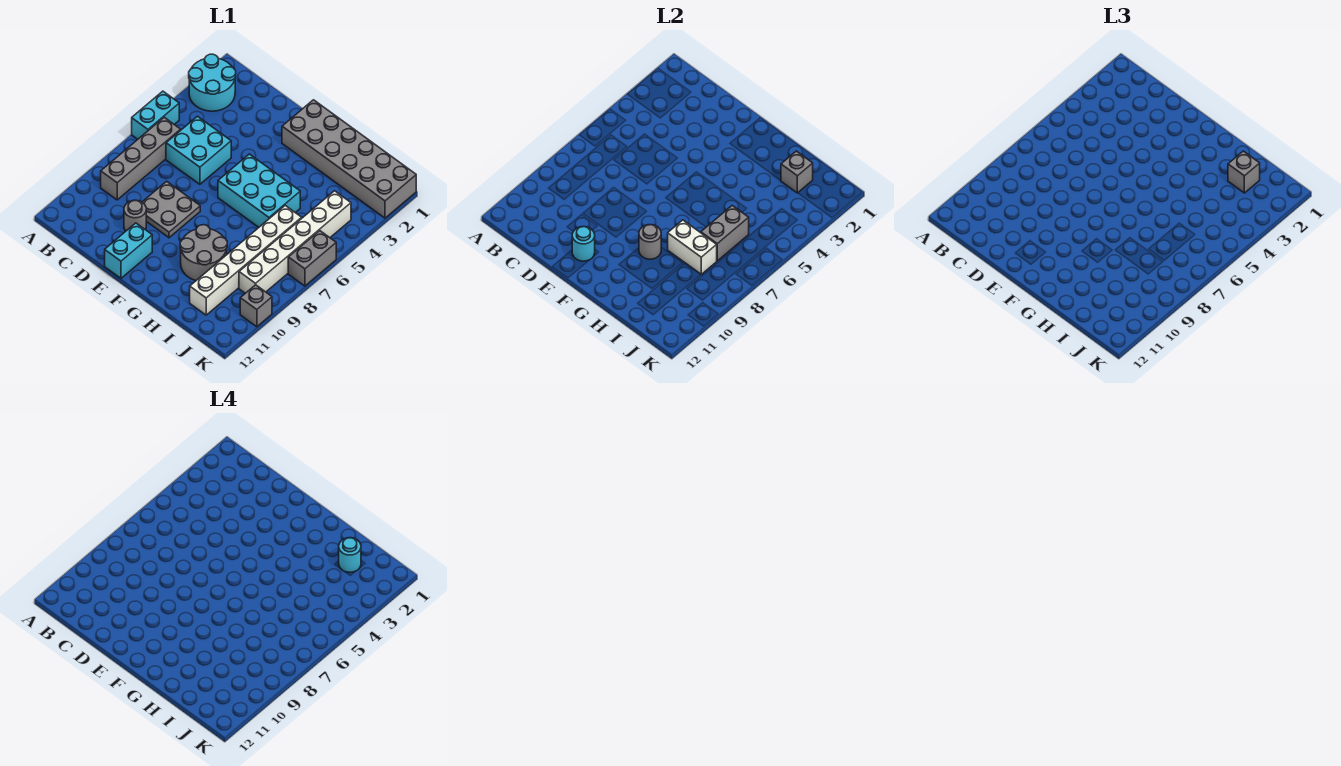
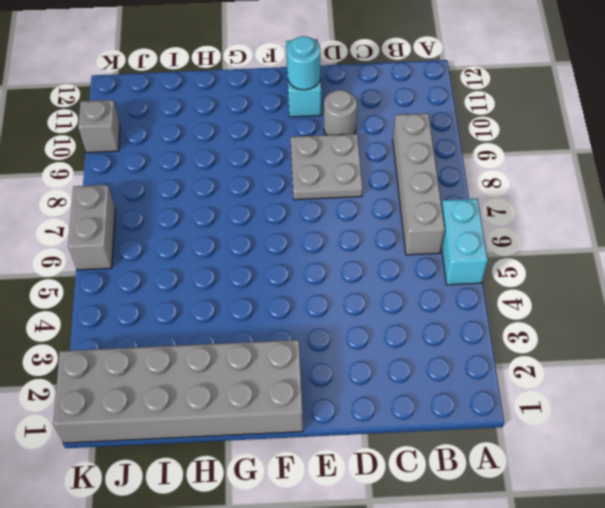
none -> cyan 2x2 round brick [189,54,236,111]
none -> cyan 2x2 brick [166,116,231,184]
none -> cyan 2x3 brick [218,154,300,227]

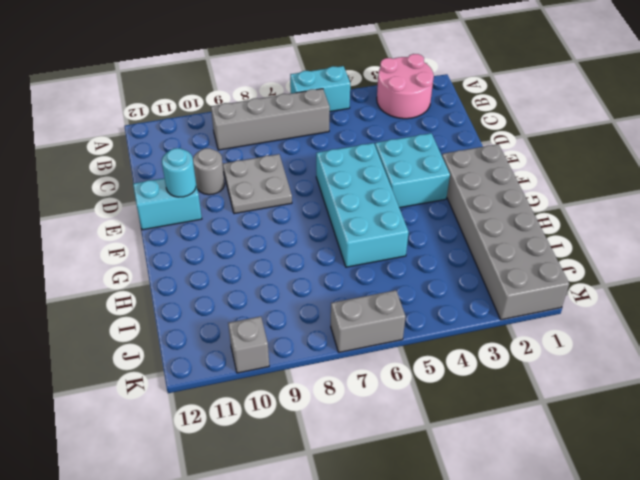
pink 2x2 round brick [377,54,434,119] -> cyan 2x2 round brick [189,54,236,111]
cyan 2x2 brick [375,133,450,208] -> cyan 2x2 brick moved to [166,116,231,184]
cyan 2x4 brick [316,143,409,267] -> cyan 2x3 brick [218,154,300,227]
none -> grey 2x2 round brick [180,225,227,281]
none -> white 1x6 brick [190,206,302,315]
none -> white 1x6 brick [239,191,351,293]

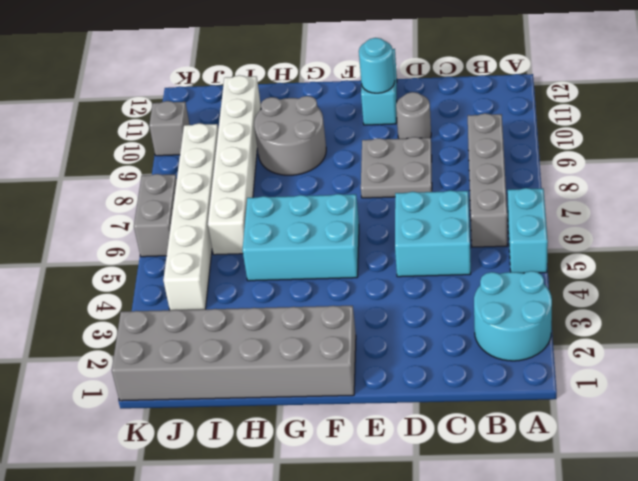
none -> grey 1x1 round brick [639,225,661,259]
none -> white 1x2 brick [668,220,717,274]
none -> grey 1x1 brick [781,151,813,193]

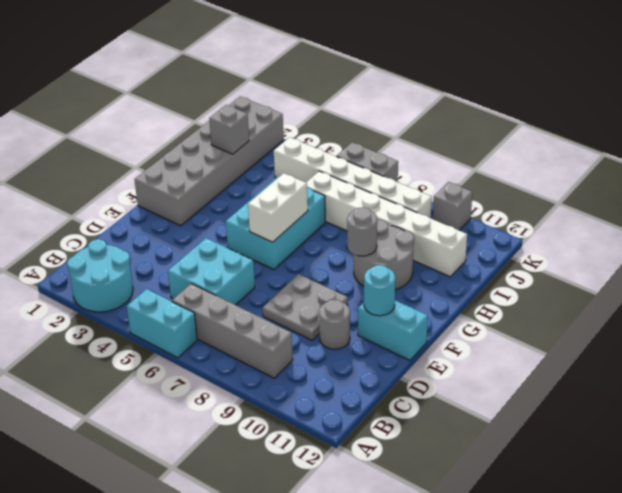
white 1x2 brick [248,173,308,242] -> white 1x2 brick moved to [668,220,717,274]
none -> grey 1x2 brick [701,206,749,261]
none -> grey 1x1 brick [1228,151,1260,193]
none -> cyan 1x1 round brick [339,538,361,572]

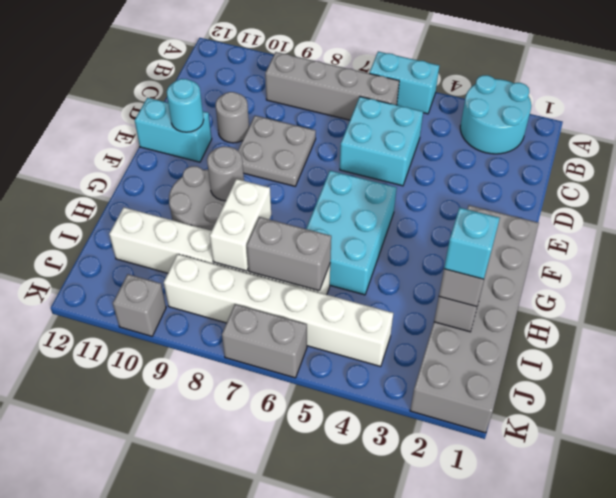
cyan 1x1 brick [444,208,500,279] -> cyan 1x1 round brick [339,538,361,572]

